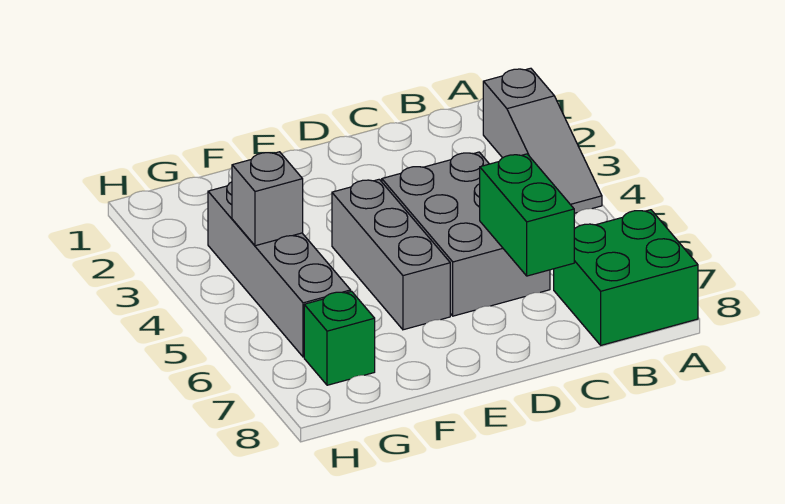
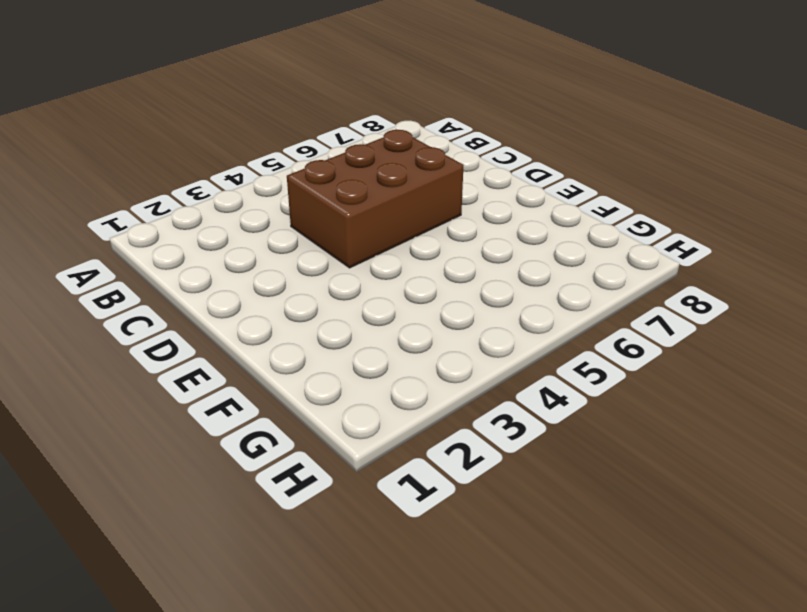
brown 2x3 brick [287,130,464,268] -> grey 2x3 brick [382,152,550,316]
none -> grey 1x3 slope [483,68,602,213]
none -> green 2x2 brick [554,210,698,345]

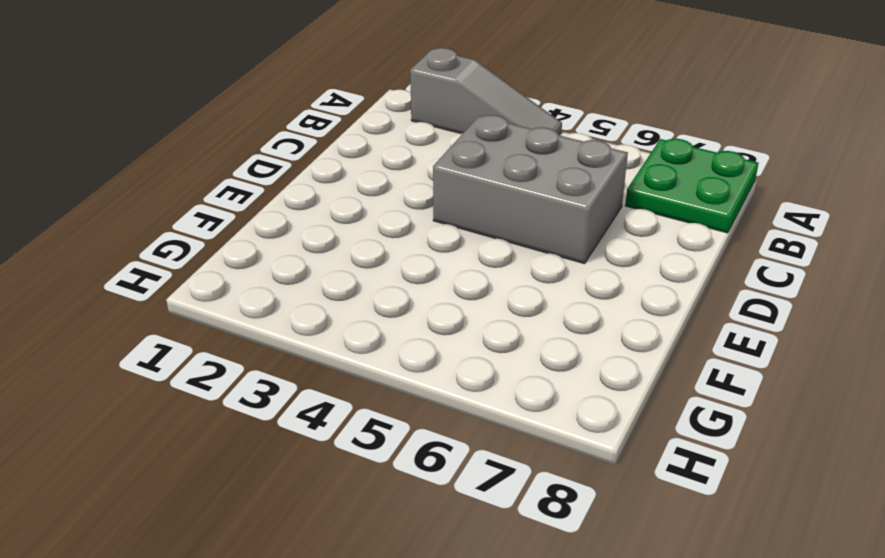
green 2x2 plate [625,139,758,233] -> green 2x2 brick [554,210,698,345]
none -> grey 1x3 brick [332,179,450,330]
none -> grey 1x4 brick [208,182,351,357]

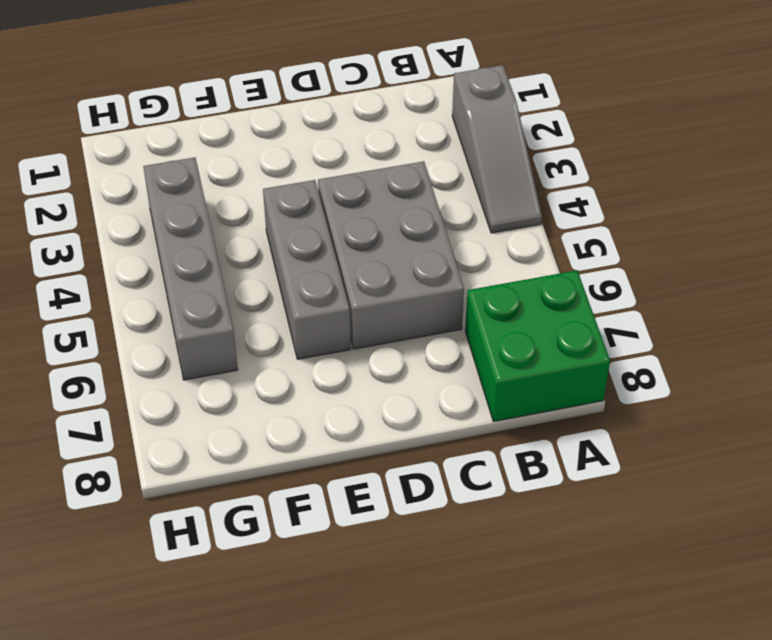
none -> green 1x1 brick [304,291,375,385]
none -> green 1x2 brick [480,154,574,276]

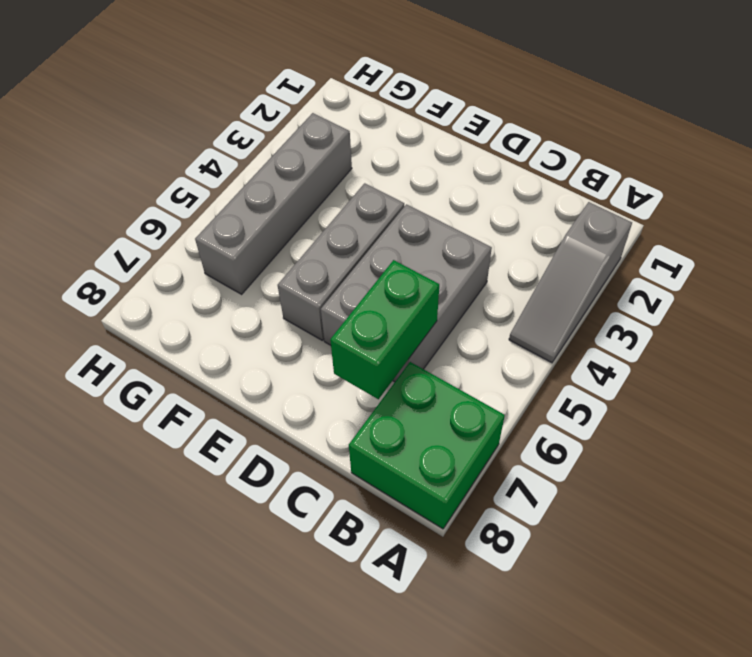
none -> green 1x1 brick [304,291,375,385]
none -> grey 1x1 brick [232,152,303,246]

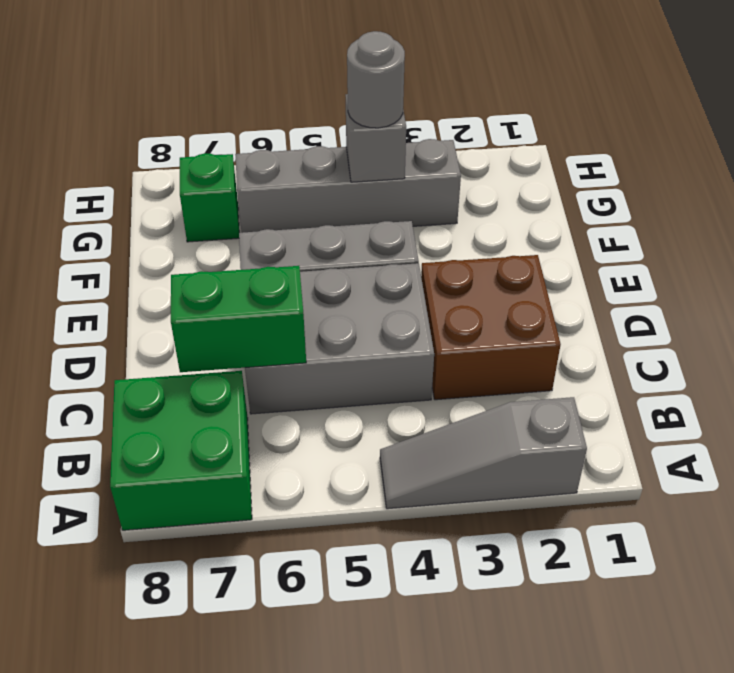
brown 2x2 brick [421,255,561,400] -> none
grey 1x1 round brick [347,31,405,128] -> none

